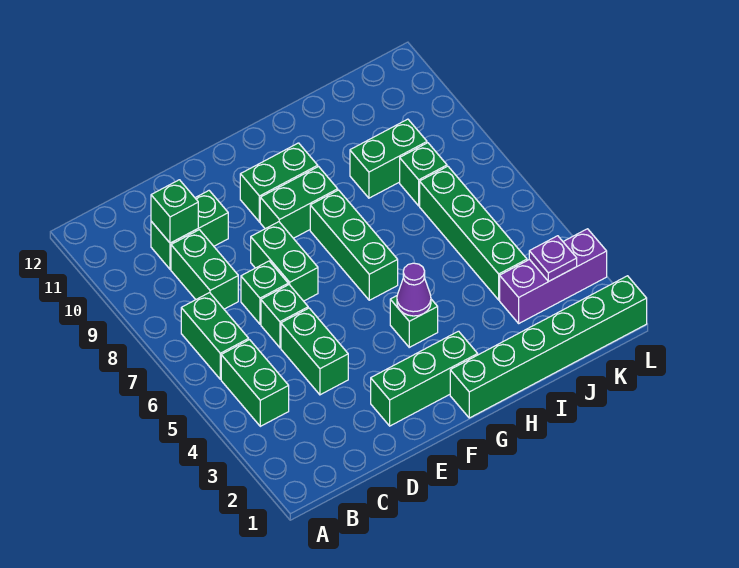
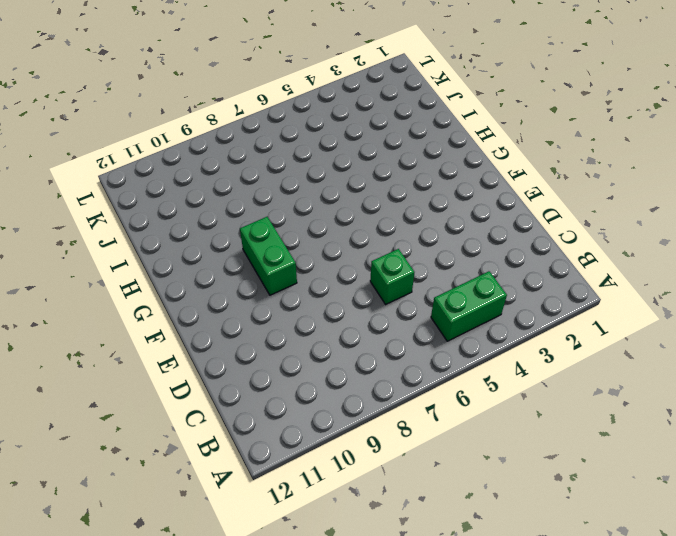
none -> green 1x2 brick [181,293,249,379]
none -> green 1x2 brick [171,230,238,309]
none -> green 1x2 brick [151,191,228,269]

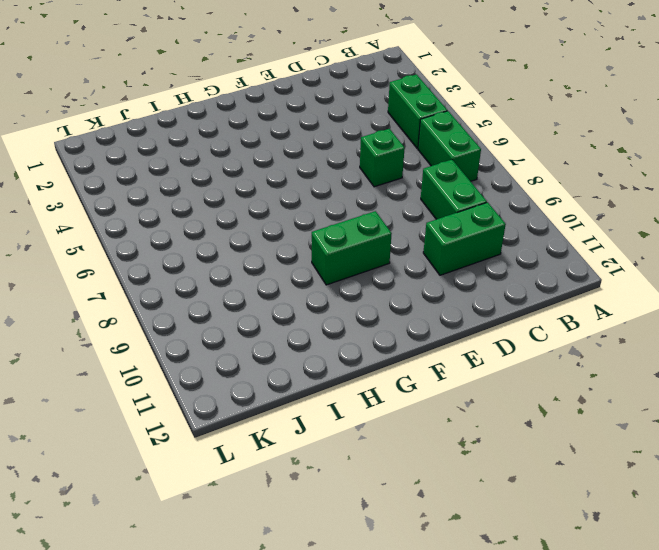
none -> green 1x2 brick [281,308,348,395]
none -> green 1x1 brick [241,261,288,324]
none -> green 1x3 brick [371,331,478,426]

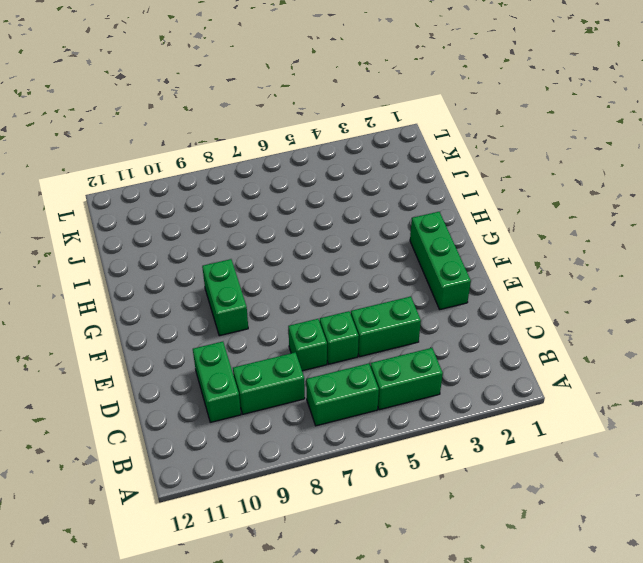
none -> green 1x2 brick [251,222,318,301]
none -> green 1x2 brick [240,143,318,222]
none -> green 1x6 brick [450,276,647,418]

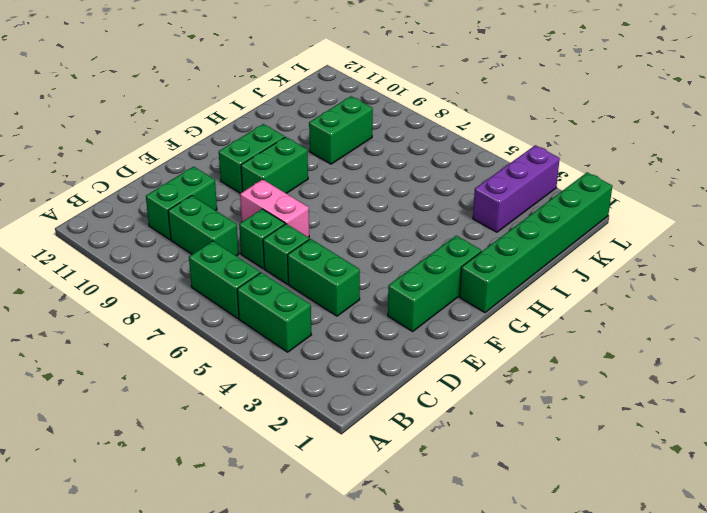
pink 1x2 brick [240,179,309,237] -> green 1x2 brick [251,222,318,301]
none -> green 1x1 brick [390,296,438,347]
none -> green 1x3 brick [310,190,398,300]
none -> green 1x4 brick [420,166,527,300]

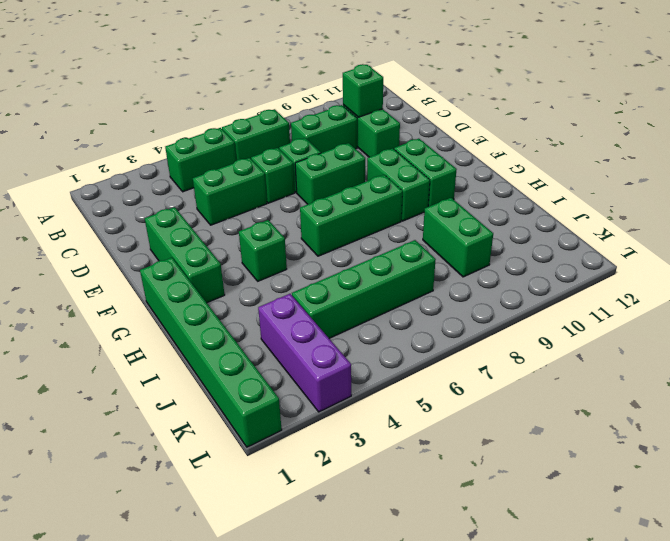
none -> green 1x1 brick [400,143,447,206]
none -> purple 1x1 cone [397,263,431,316]
none -> purple 1x1 plate [529,236,577,282]

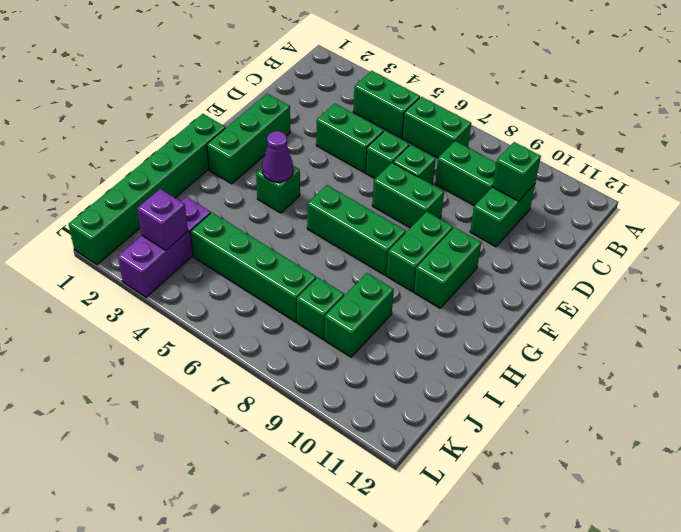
purple 1x1 brick [137,189,188,250] -> purple 1x1 plate [529,236,577,282]

